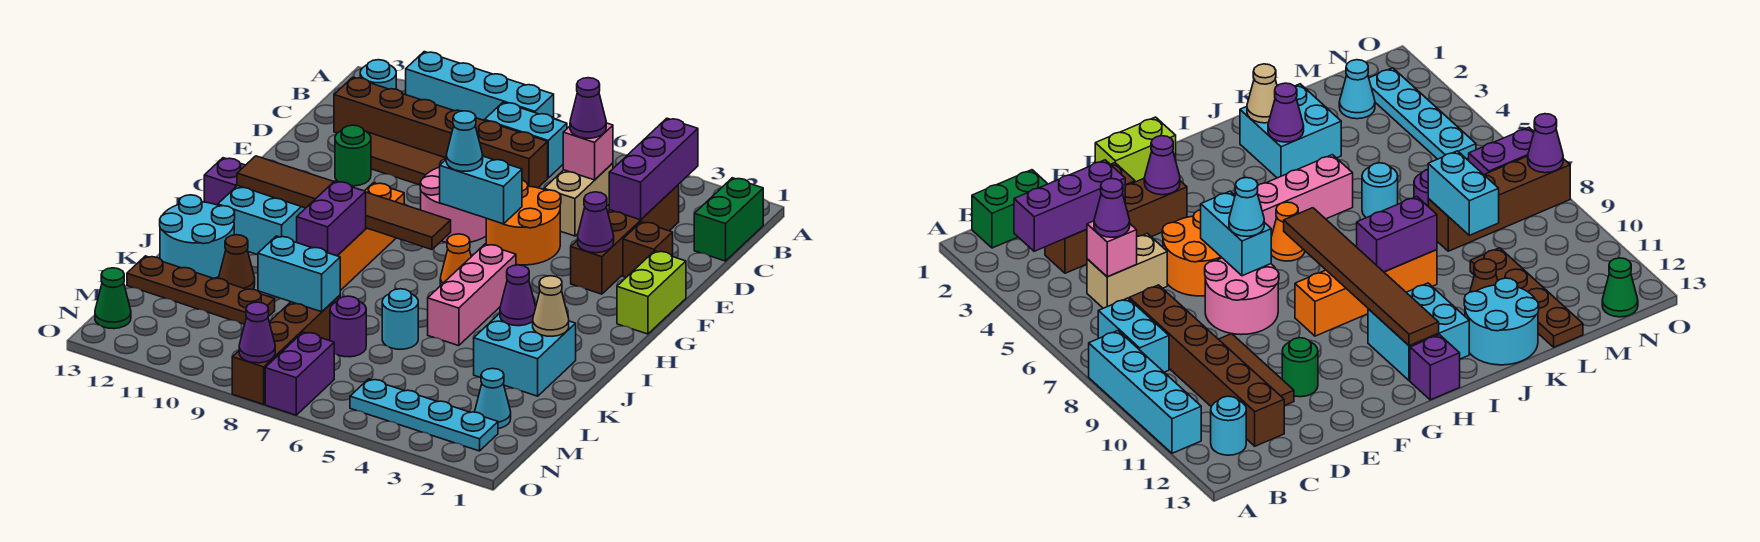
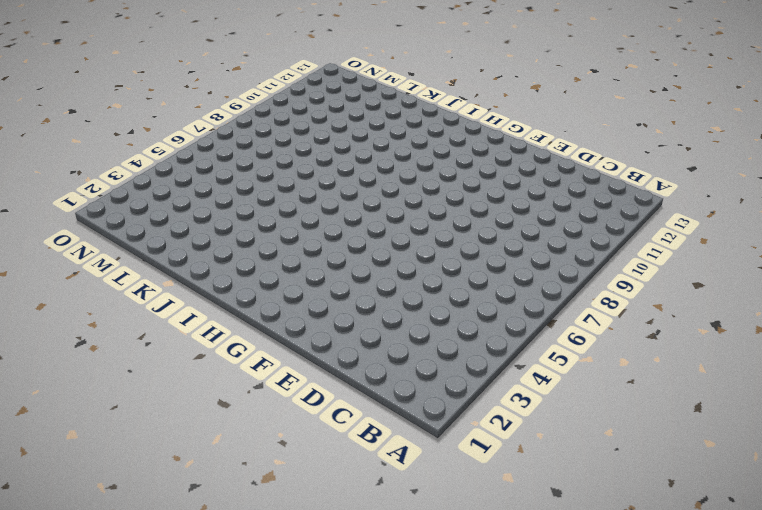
none -> cyan 1x4 brick [406,52,554,120]
none -> green 1x2 brick [694,178,763,261]
none -> cyan 1x2 brick [484,102,567,178]
none -> cyan 1x1 round brick [360,60,396,89]

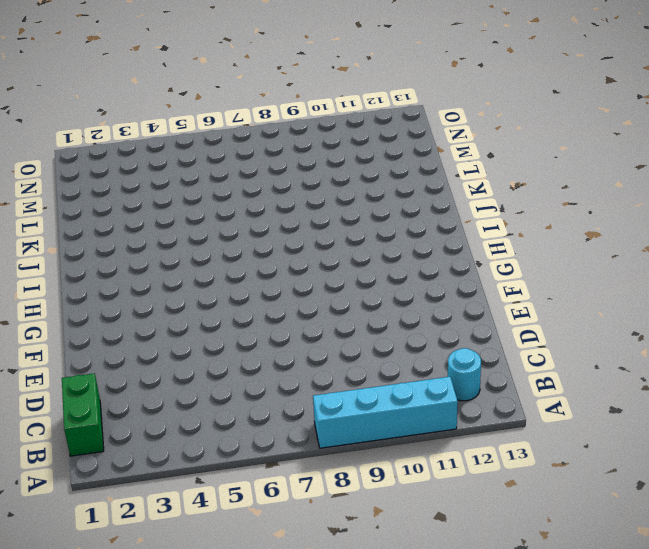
none -> cyan 1x2 brick [484,102,567,178]
none -> brown 1x4 brick [571,185,679,294]
none -> tan 1x2 brick [544,163,613,236]
none -> brown 1x6 brick [334,77,548,188]

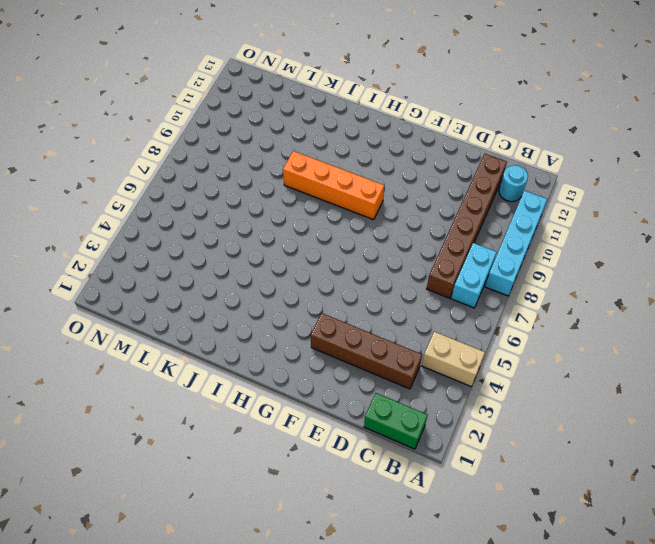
tan 1x2 brick [422,332,485,387] -> tan 1x2 brick moved to [544,163,613,236]
none -> brown 1x3 tile [367,132,445,185]
none -> brown 1x1 brick [623,222,673,277]
none -> orange 2x2 round brick [486,180,561,265]
none -> pink 2x2 round brick [420,158,486,242]

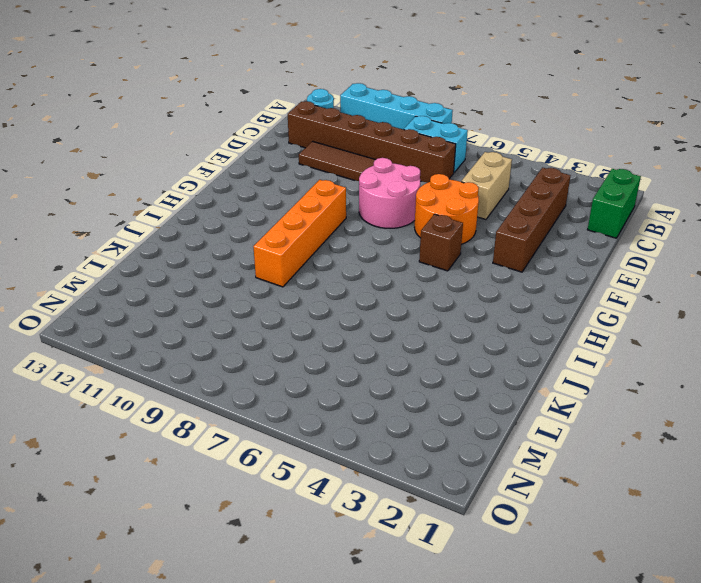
brown 1x1 brick [419,214,463,271] -> brown 1x1 brick moved to [623,222,673,277]
none -> green 1x1 round brick [335,125,371,186]
none -> lime 1x2 brick [617,251,686,334]
none -> pink 1x3 brick [428,244,516,346]
none -> orange 1x1 cone [440,234,471,286]

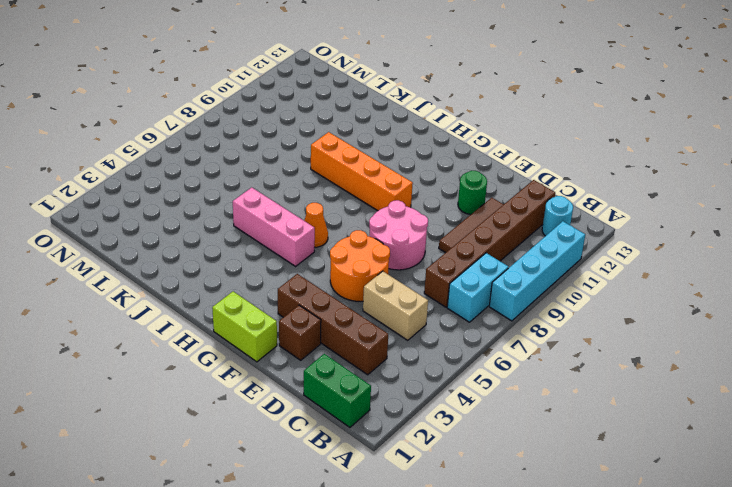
none -> cyan 2x2 brick [218,186,305,255]
none -> purple 1x1 brick [204,158,245,205]
none -> cyan 2x2 brick [474,314,576,396]
none -> cyan 2x2 round brick [160,195,235,278]

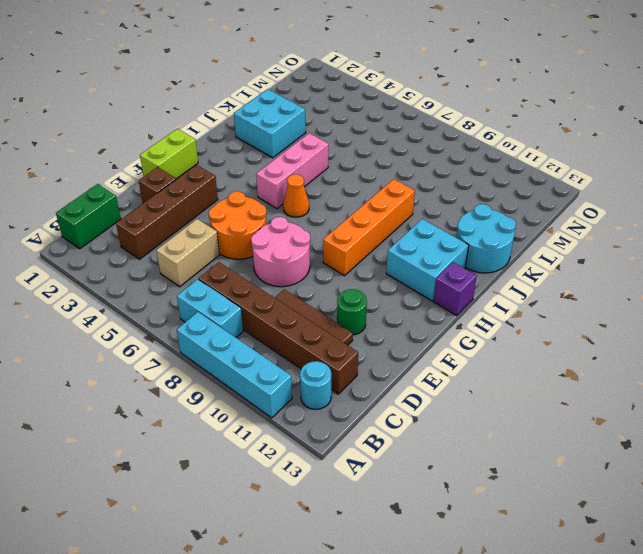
none -> cyan 1x1 round brick [382,289,418,349]
none -> brown 1x1 cone [219,235,255,289]
none -> purple 1x1 round brick [330,296,366,357]
none -> brown 1x4 brick [232,295,340,404]

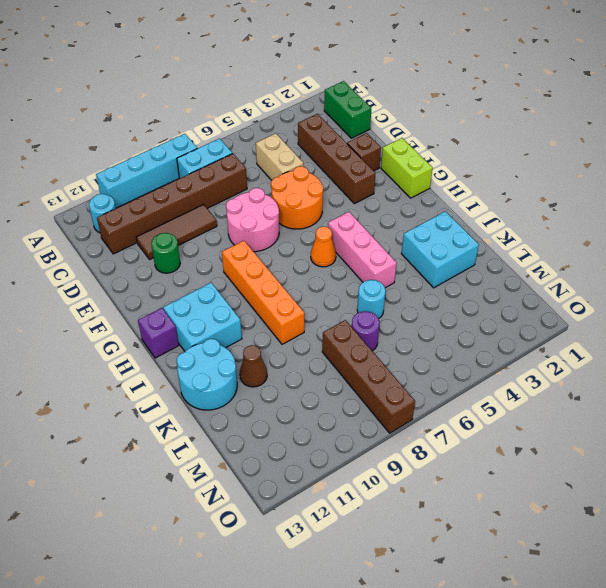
none -> brown 1x4 plate [127,256,275,324]
none -> cyan 1x1 cone [475,368,511,429]
none -> cyan 1x4 plate [350,379,498,451]
none -> purple 1x2 brick [265,332,334,415]

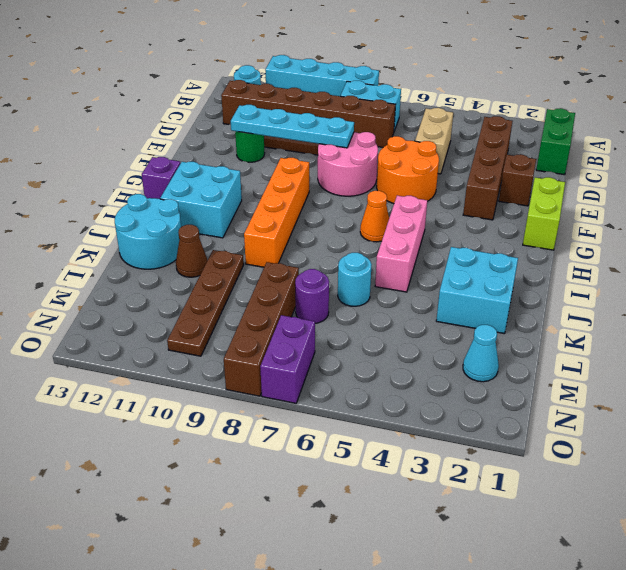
cyan 1x4 plate [231,105,354,148] -> cyan 1x4 plate moved to [350,379,498,451]
brown 1x4 plate [167,250,244,356] -> brown 1x4 plate turned to [127,256,275,324]
none -> green 1x1 cone [95,268,131,329]
none -> purple 1x3 brick [609,118,698,220]
none -> pink 1x1 brick [563,123,613,180]
none -> purple 1x1 cone [578,192,614,253]

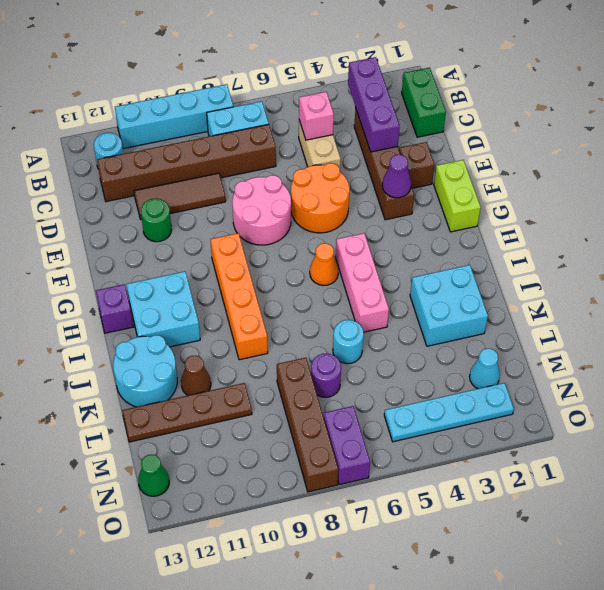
none -> cyan 1x2 brick [440,156,522,224]
none -> brown 1x6 tile [237,156,451,250]
none -> purple 1x2 brick [297,181,366,256]
none -> tan 1x1 cone [533,276,569,336]

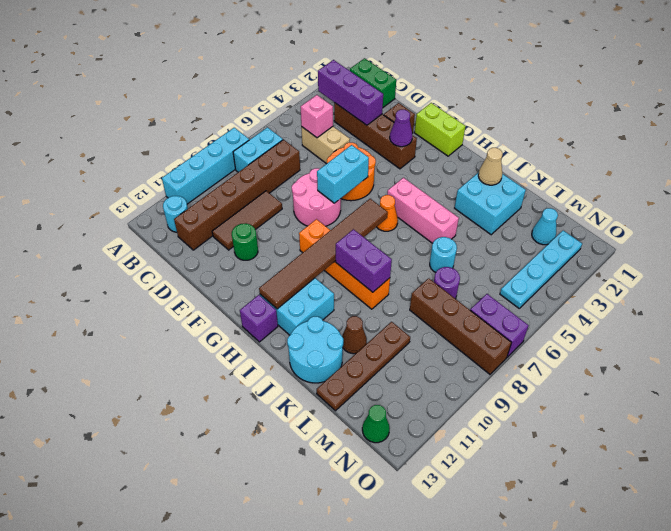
none -> purple 1x1 cone [500,265,536,326]
none -> cyan 1x2 brick [258,236,340,312]
none -> purple 1x1 cone [239,302,275,363]
none -> purple 1x1 cone [570,78,606,138]

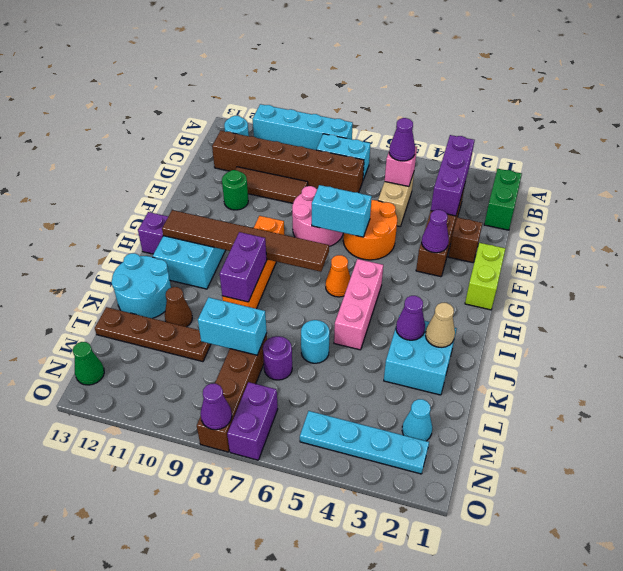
none -> cyan 1x1 cone [446,111,483,171]

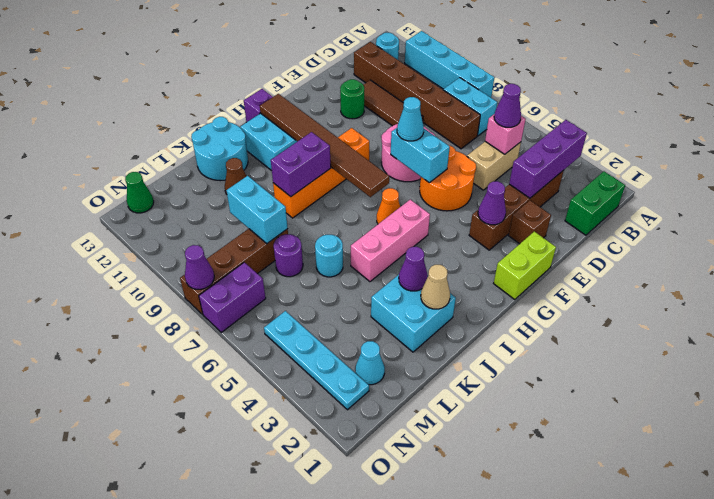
none -> brown 1x4 plate [127,256,275,324]

